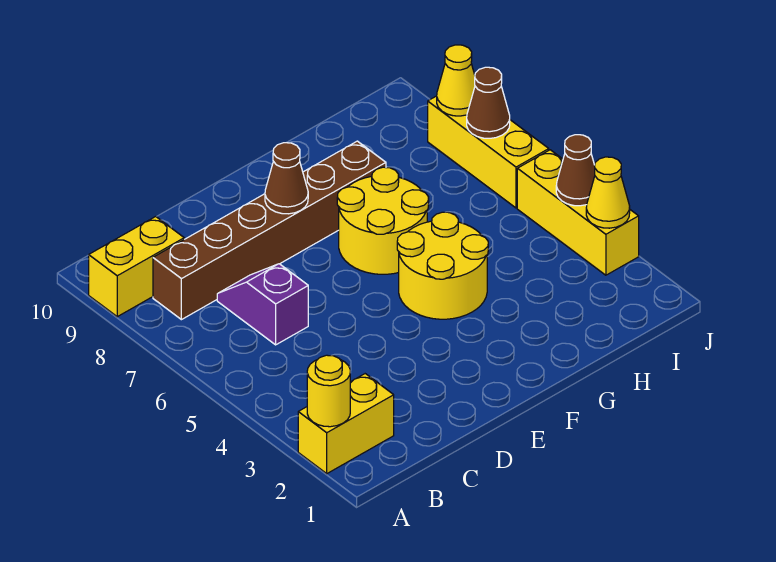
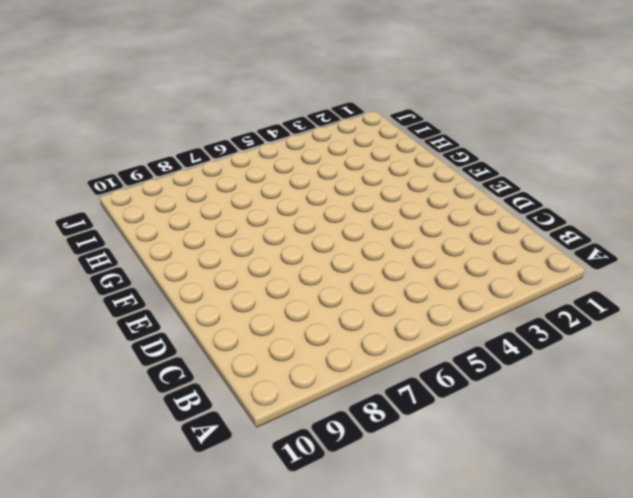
none -> yellow 1x2 brick [298,374,394,474]
none -> yellow 1x2 brick [89,217,184,317]
none -> brown 1x6 brick [153,141,386,320]

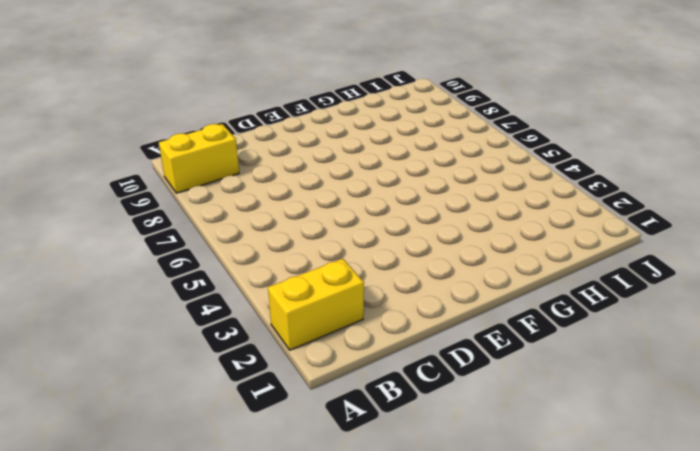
none -> brown 1x6 brick [153,141,386,320]
none -> purple 1x2 slope [217,264,308,345]
none -> yellow 2x2 round brick [397,212,488,319]

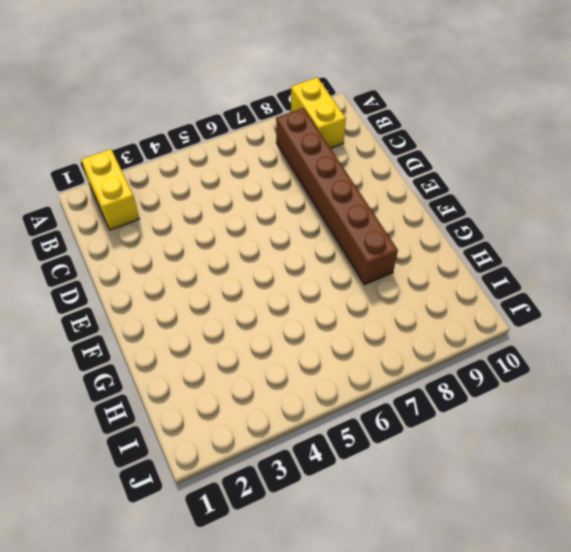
none -> purple 1x2 slope [217,264,308,345]
none -> yellow 2x2 round brick [397,212,488,319]
none -> yellow 2x2 round brick [337,167,429,274]

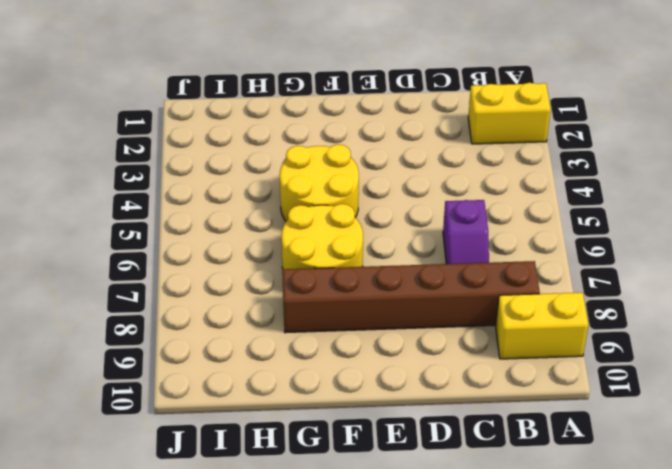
none -> yellow 1x3 brick [517,150,639,275]
none -> yellow 1x3 brick [428,96,549,208]
none -> yellow 1x1 round brick [307,355,350,427]

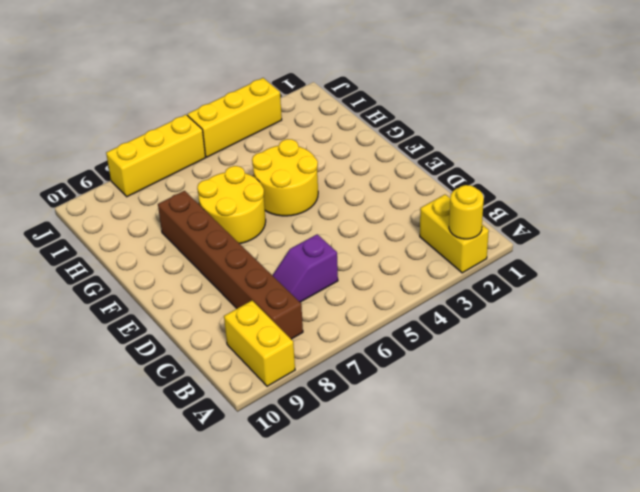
none -> brown 1x1 cone [265,143,308,214]
none -> yellow 1x1 cone [586,157,630,228]
none -> brown 1x1 cone [556,135,595,206]

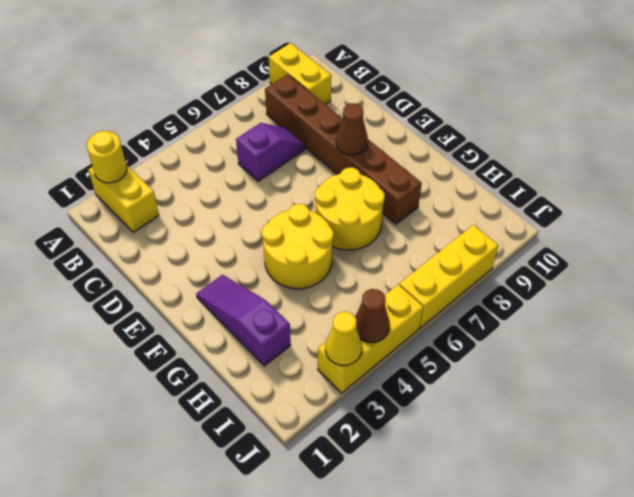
purple 1x3 slope [196,275,291,366] -> none
none -> brown 1x1 cone [467,67,510,138]
none -> yellow 1x1 cone [437,45,475,116]

